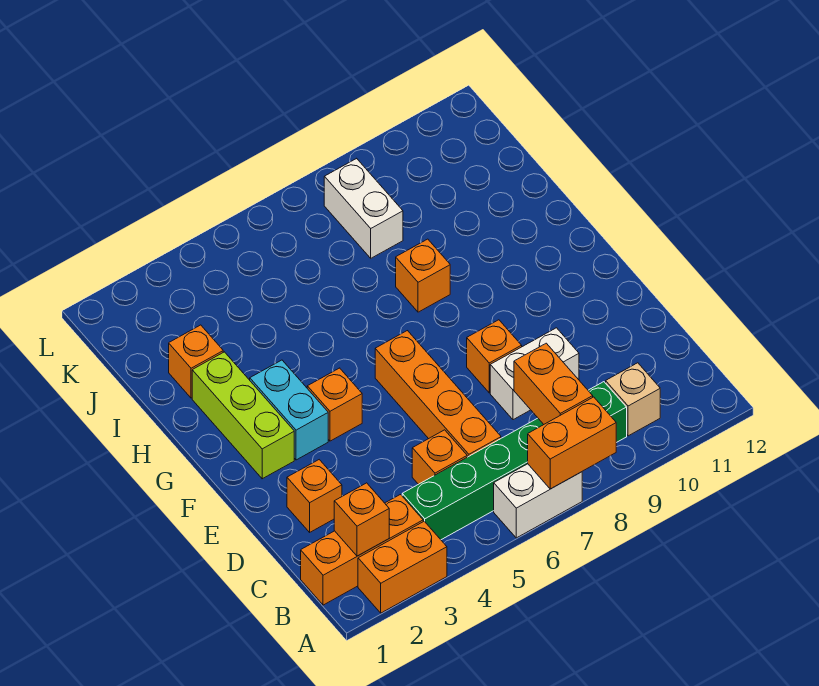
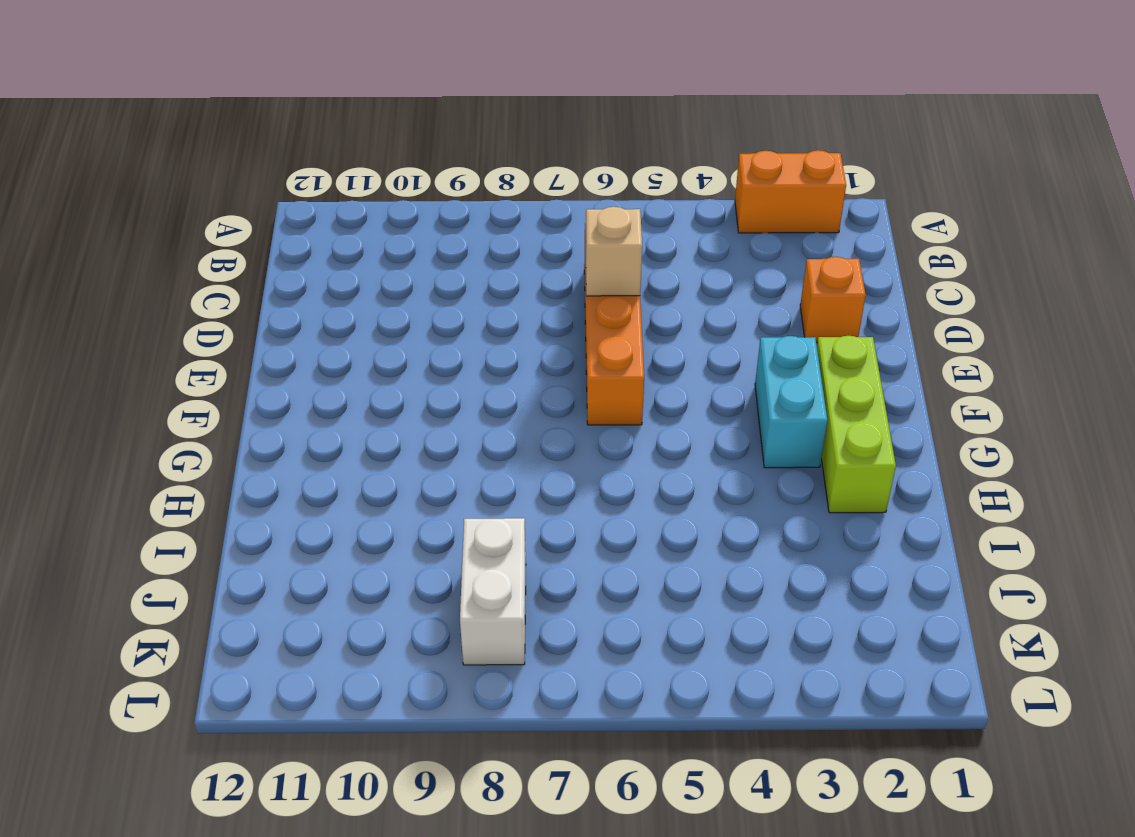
tan 1x1 brick [586,207,642,296] -> tan 1x1 brick moved to [606,363,660,436]
none -> white 1x2 brick [494,464,582,538]
none -> orange 1x3 brick [301,495,423,605]
none -> green 1x6 brick [402,382,627,540]

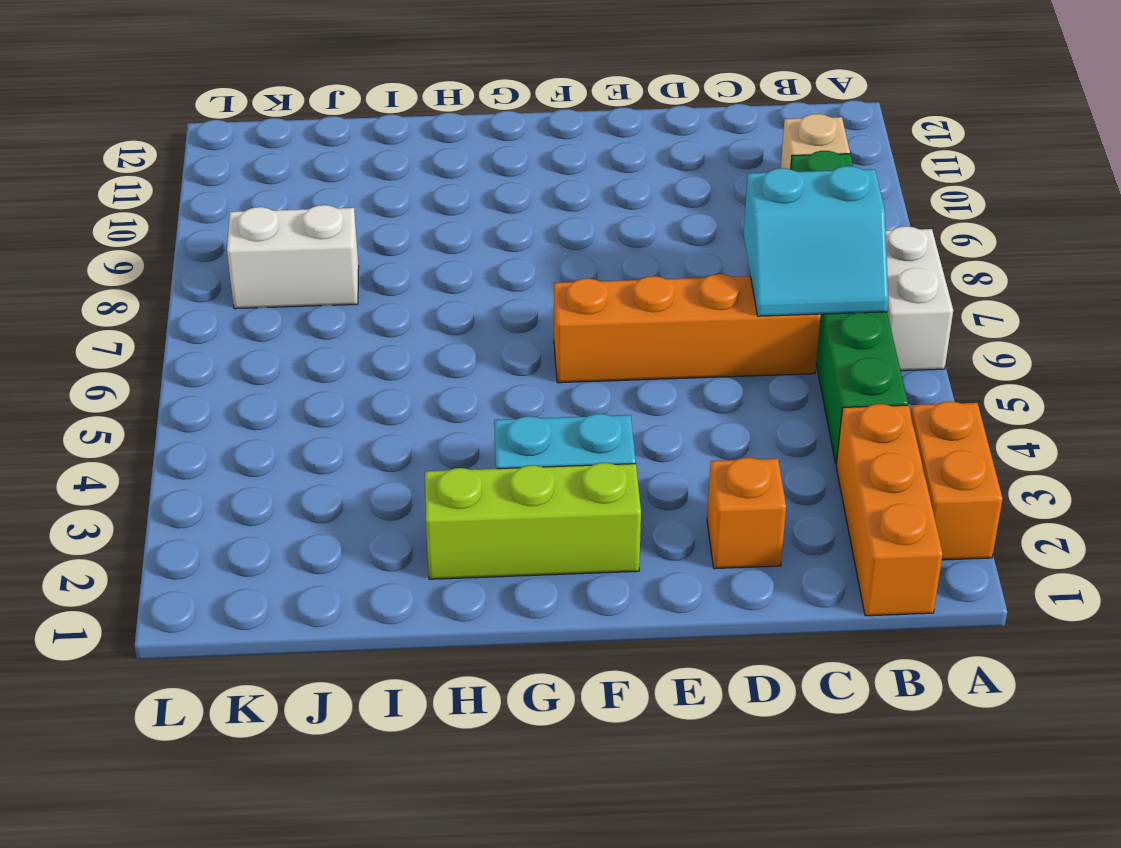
cyan 2x2 slope [744,166,889,316] -> none
none -> orange 1x1 brick [412,430,467,484]
none -> white 1x2 brick [490,328,579,420]
none -> orange 1x1 brick [467,320,522,393]

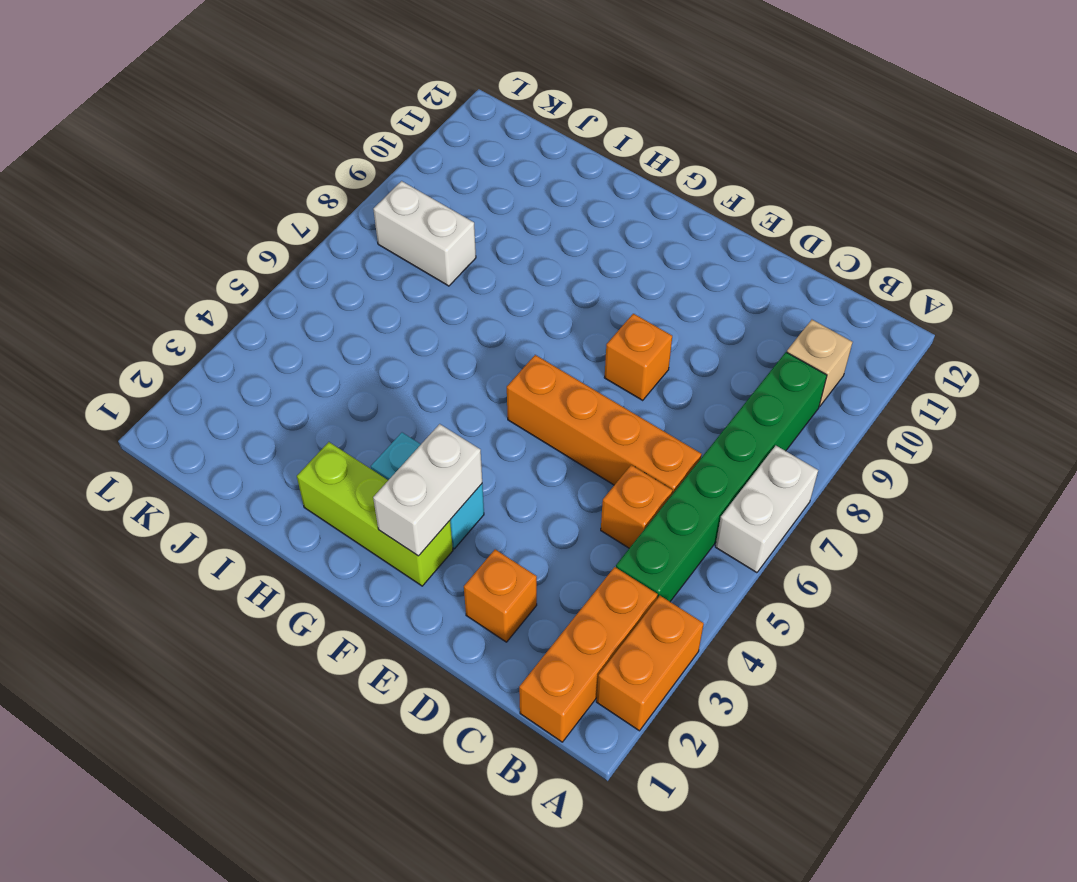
white 1x2 brick [373,424,482,556] -> white 1x2 brick moved to [490,328,579,420]
none -> orange 1x1 brick [307,368,362,441]
none -> orange 1x1 brick [396,239,450,312]
none -> orange 1x1 brick [169,325,223,398]

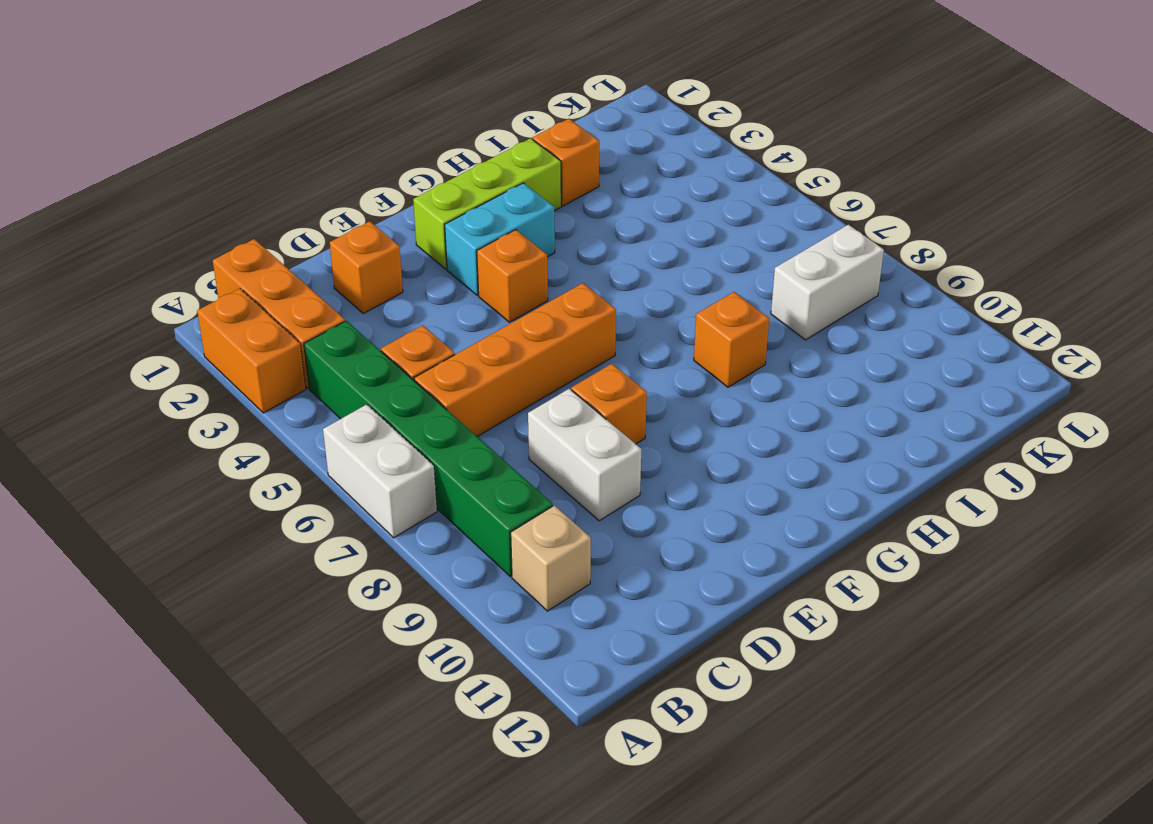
none -> orange 1x2 brick [528,397,616,489]
none -> orange 1x1 brick [334,483,389,556]
none -> orange 1x2 brick [514,343,593,424]

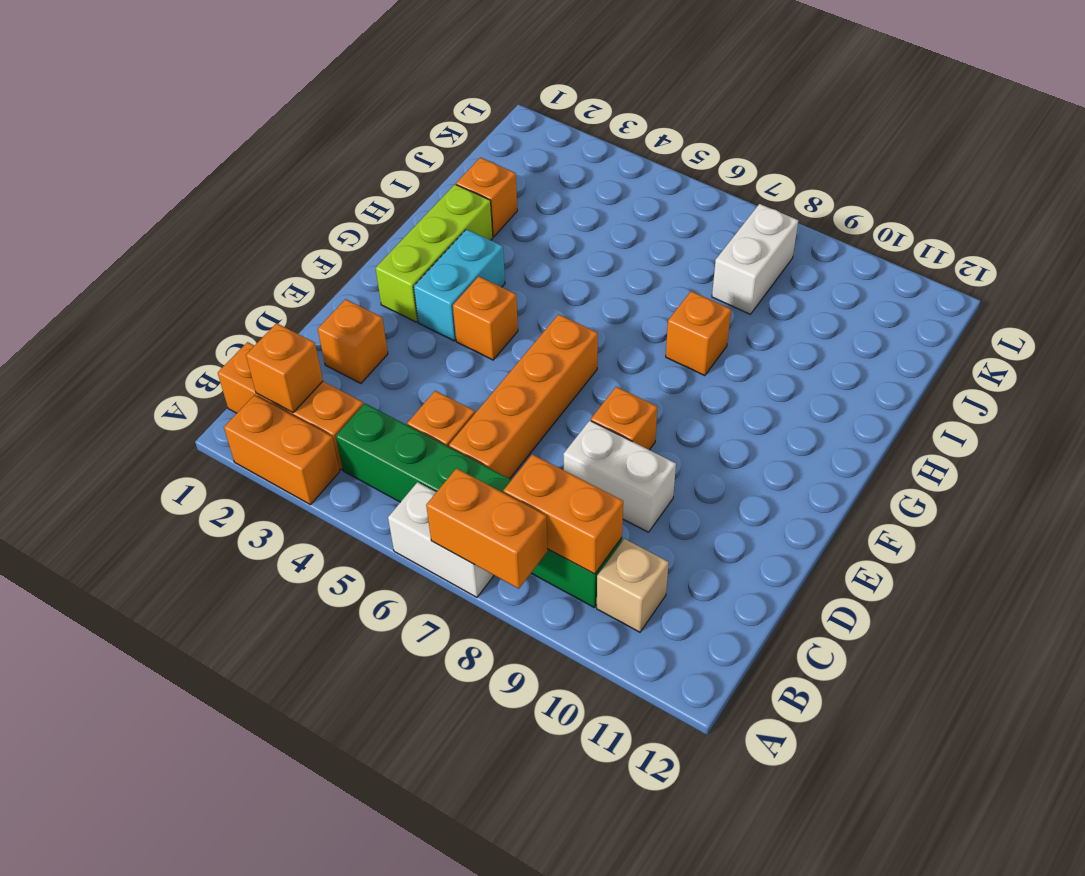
orange 1x2 brick [503,454,623,574] -> orange 1x2 brick turned to [514,343,593,424]

